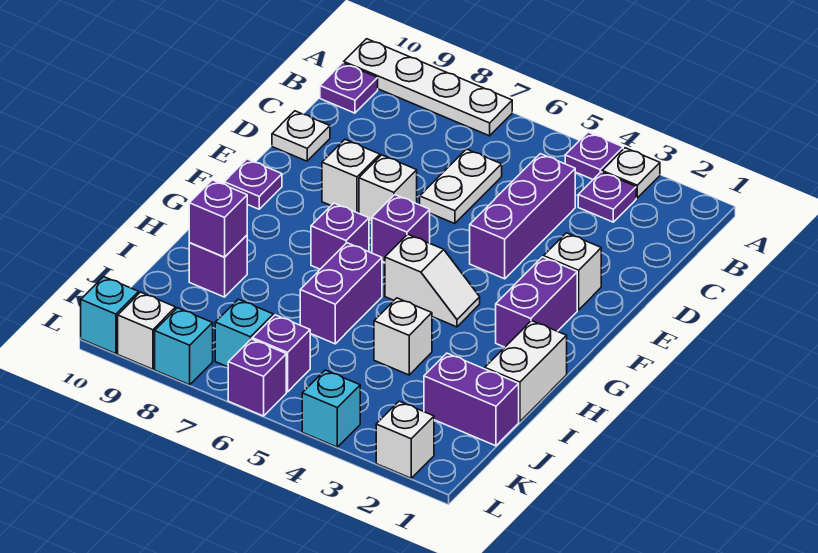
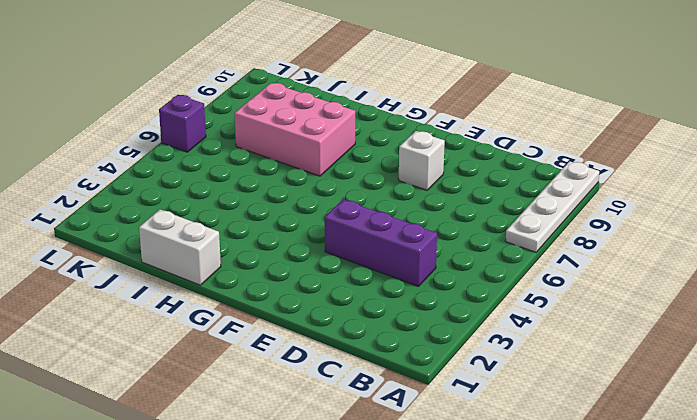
pink 2x3 brick [235,83,355,176] -> none
none -> white 1x1 plate [602,148,660,198]
none -> purple 1x1 plate [565,132,623,179]
none -> purple 1x1 plate [578,172,636,222]
none -> purple 1x1 plate [320,63,378,113]

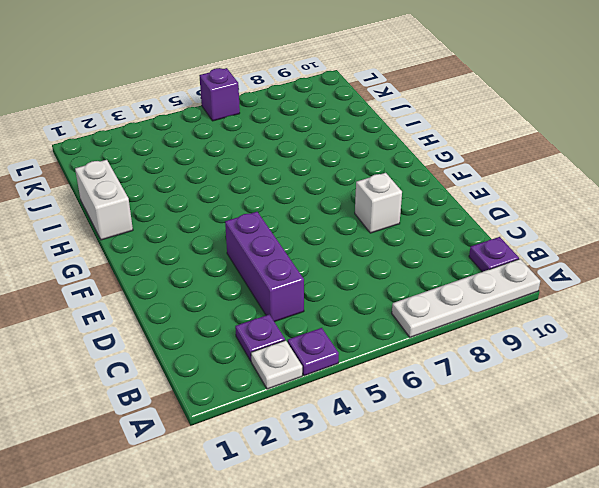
none -> white 1x2 plate [420,149,502,224]
none -> white 1x1 plate [272,111,330,161]
none -> white 1x1 brick [543,233,601,310]
none -> white 1x1 brick [359,155,417,223]

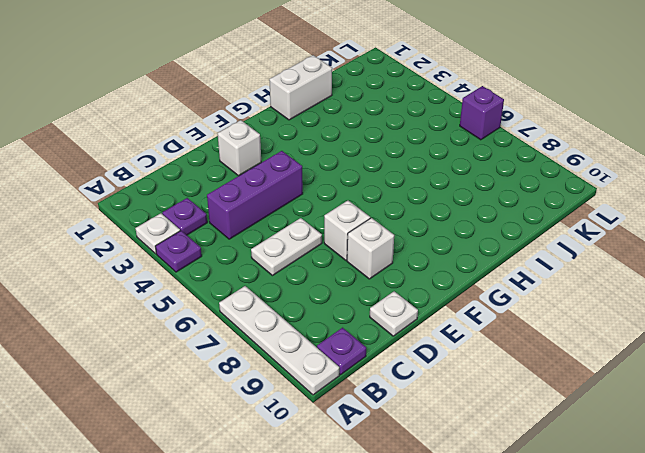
none -> purple 1x2 brick [496,257,577,347]
none -> purple 1x1 brick [372,195,430,262]
none -> purple 1x1 plate [224,159,282,209]
none -> white 1x2 slope [385,234,480,327]

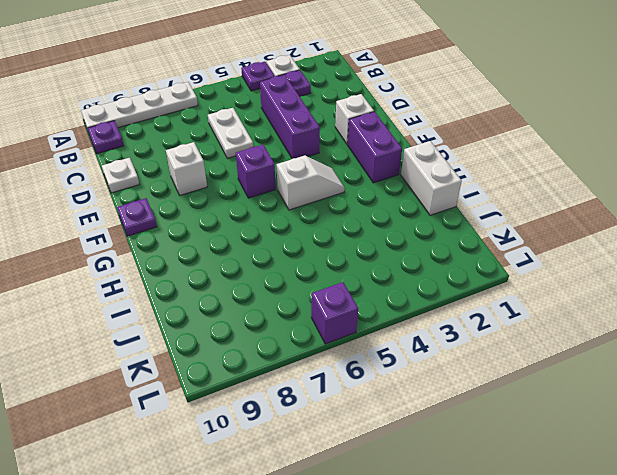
none -> white 1x1 brick [359,155,417,223]
none -> purple 1x1 brick [311,203,369,269]
none -> purple 1x2 brick [300,243,382,344]
none -> white 1x1 brick [374,298,432,375]

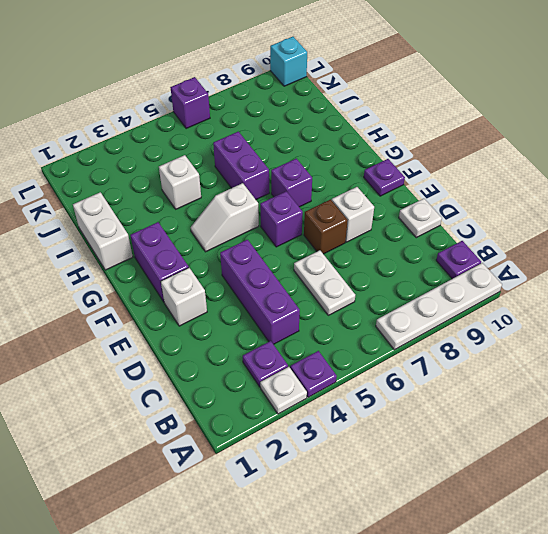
brown 1x1 brick [304,200,348,254] -> white 1x1 brick [359,155,417,223]
none -> purple 1x1 brick [189,235,247,297]
none -> purple 1x2 brick [424,353,519,446]
none -> purple 1x1 brick [252,315,310,392]
none -> cyan 1x1 brick [215,299,273,367]

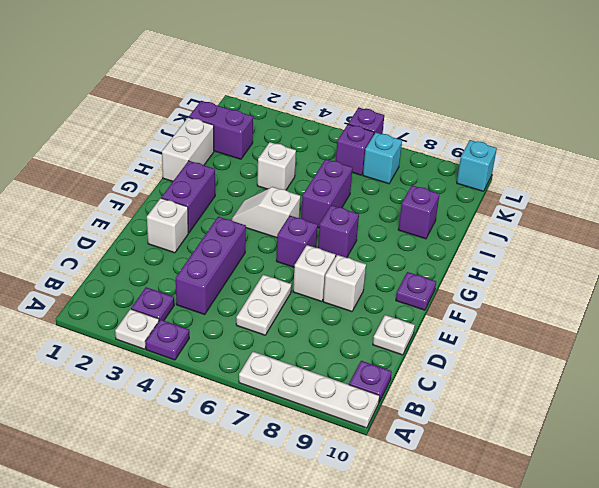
none -> white 1x1 brick [376,401,434,478]
none -> cyan 1x1 brick [302,370,360,447]
none -> cyan 1x1 brick [155,308,213,385]
none -> white 1x1 brick [118,292,176,369]

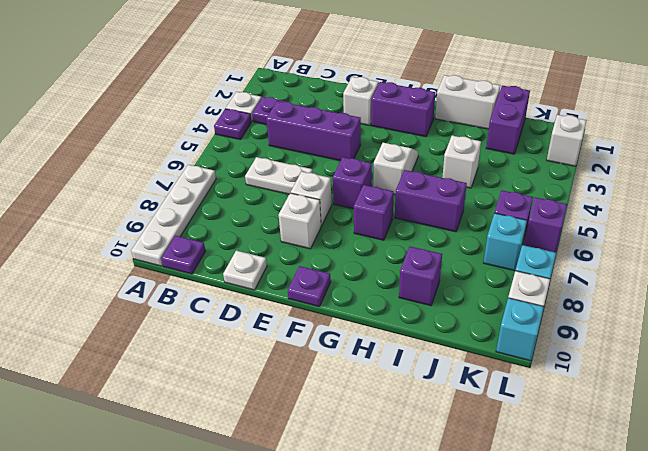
none -> cyan 1x1 brick [302,370,360,447]
none -> purple 1x1 brick [189,180,247,257]

